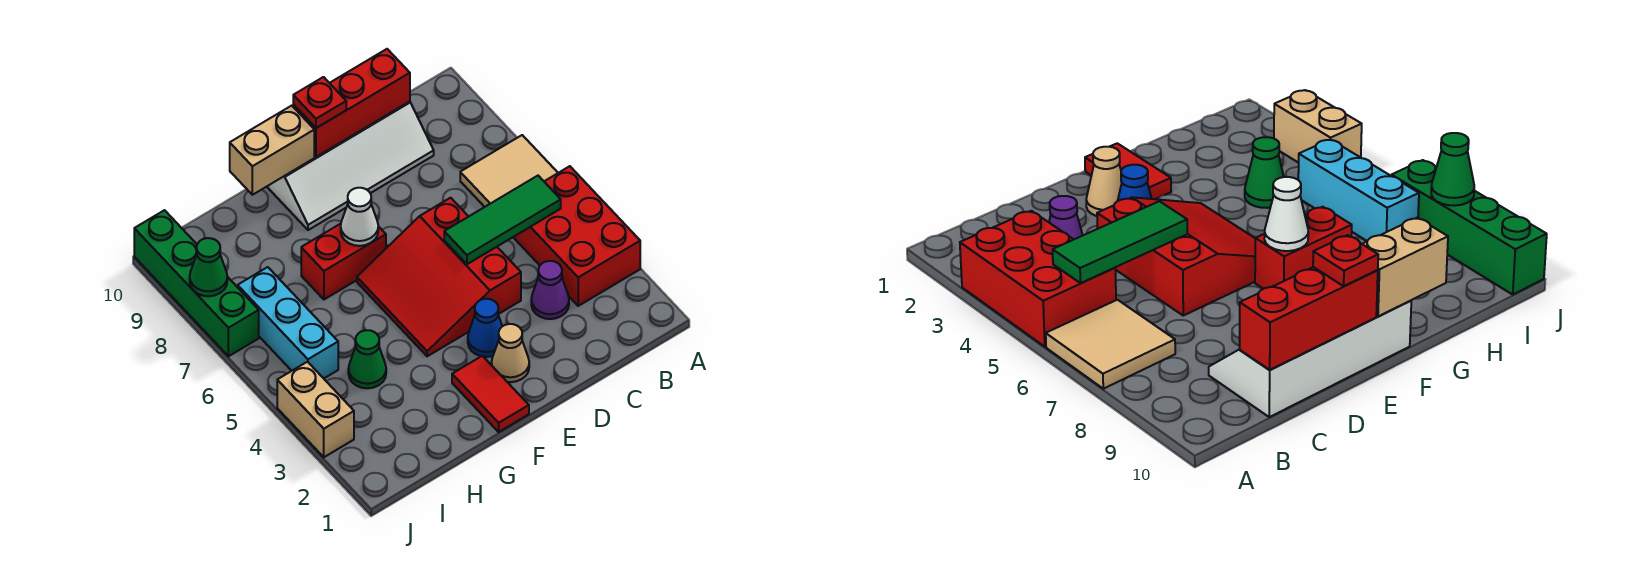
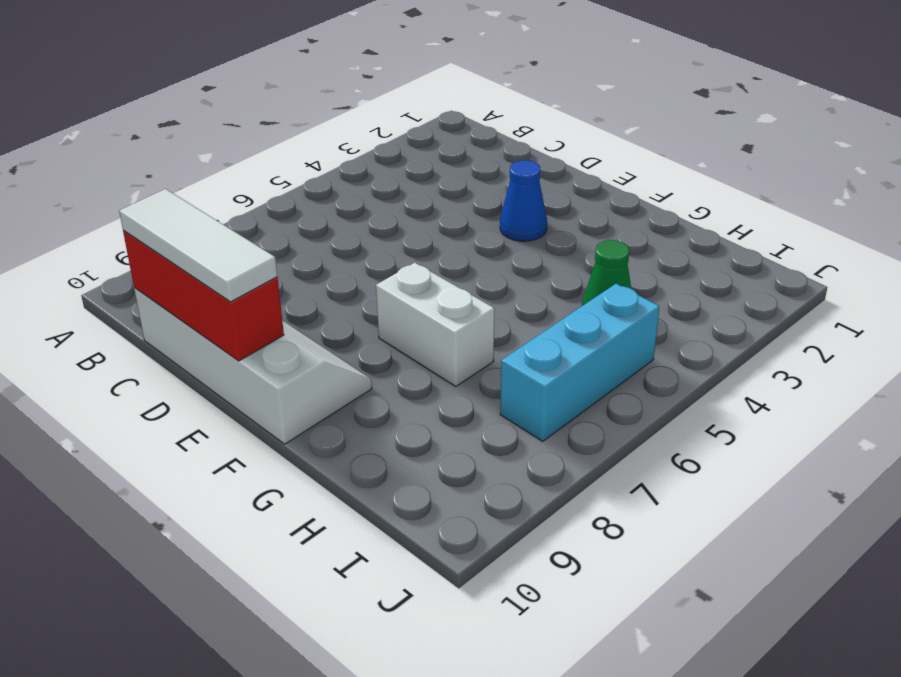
white 1x3 tile [119,189,277,302] -> red 1x1 plate [293,77,346,128]
white 1x2 brick [376,263,494,387] -> red 1x2 brick [301,224,386,299]
none -> red 2x3 brick [513,166,640,306]
none -> tan 2x2 tile [460,135,558,207]
none -> purple 1x1 cone [531,261,569,319]

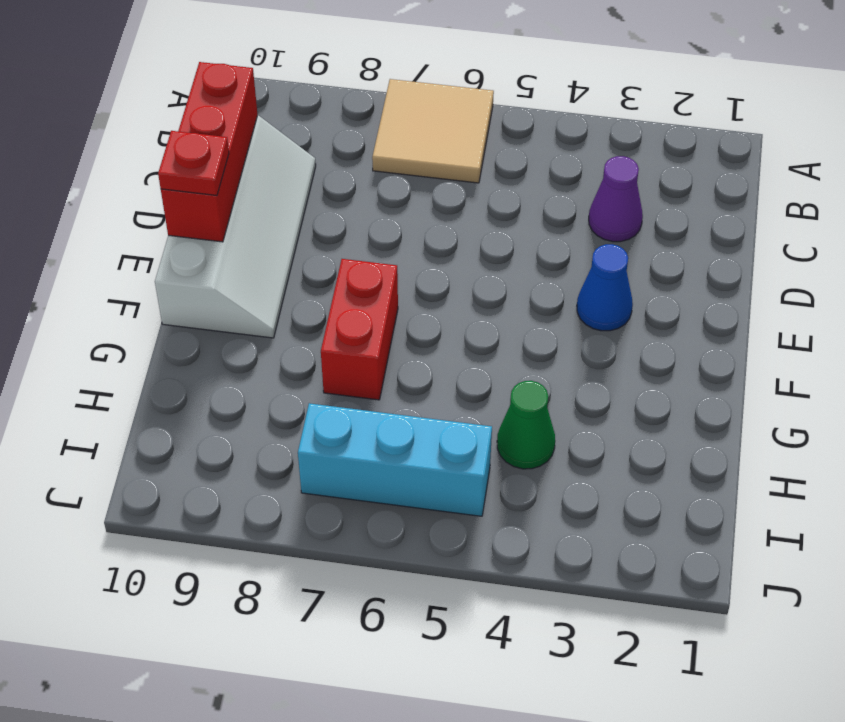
none -> red 2x3 brick [513,166,640,306]
none -> red 3x3 slope [357,198,521,356]
none -> tan 1x1 cone [491,324,529,382]

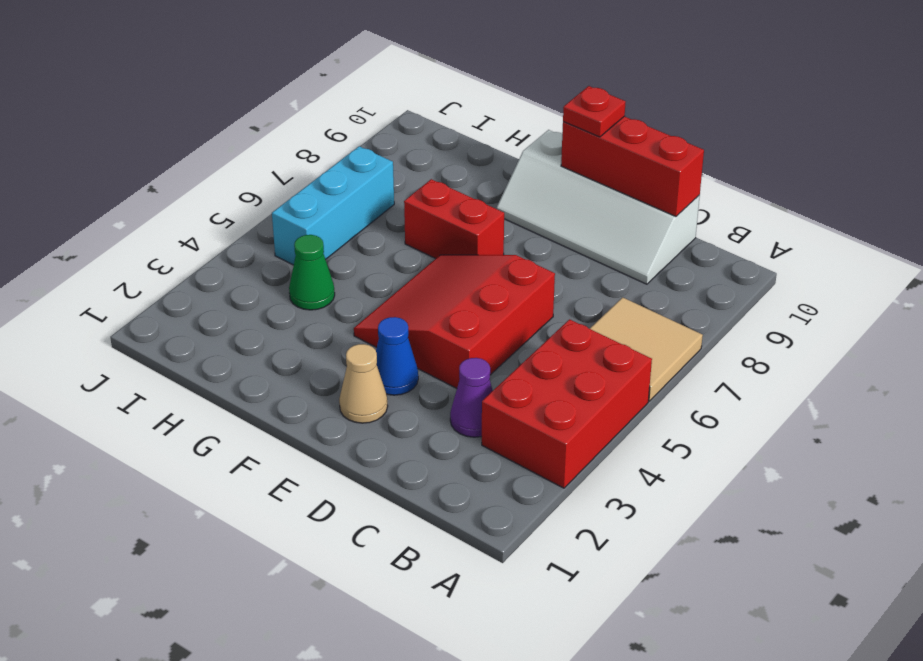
none -> red 1x2 tile [452,356,529,432]
none -> tan 1x2 brick [277,362,354,457]
none -> green 1x4 brick [134,210,259,356]

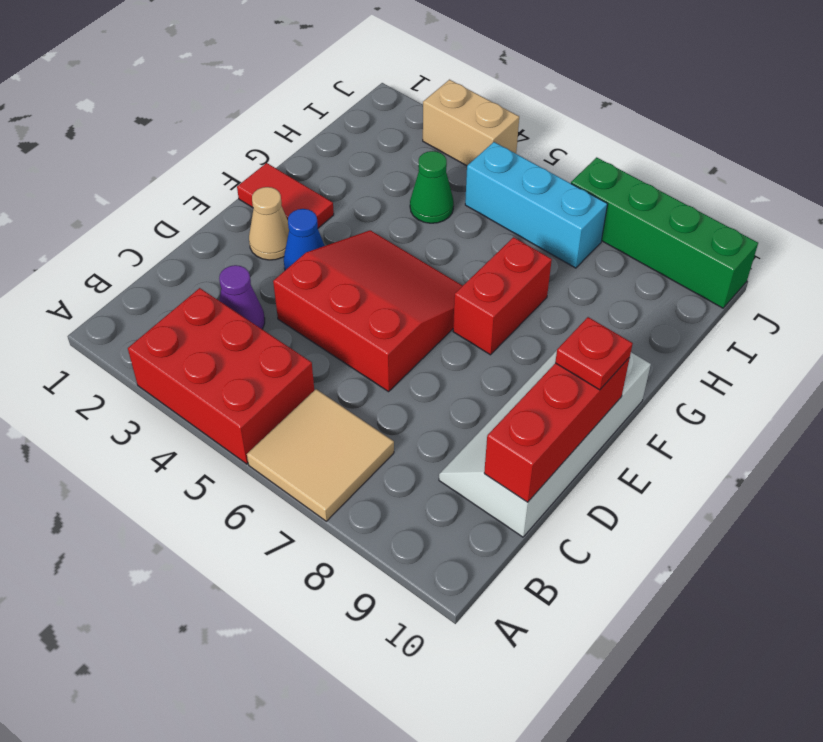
none -> green 1x3 tile [444,176,561,264]
none -> white 1x1 cone [341,188,378,246]
none -> tan 1x2 brick [230,106,314,195]

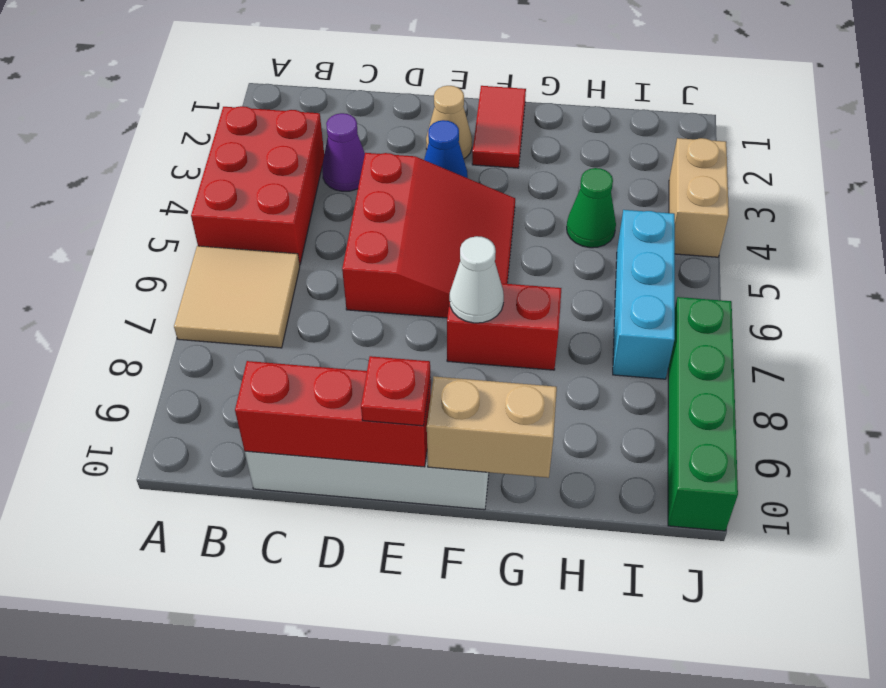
none -> green 1x3 tile [444,176,561,264]
none -> green 1x1 cone [190,238,227,296]

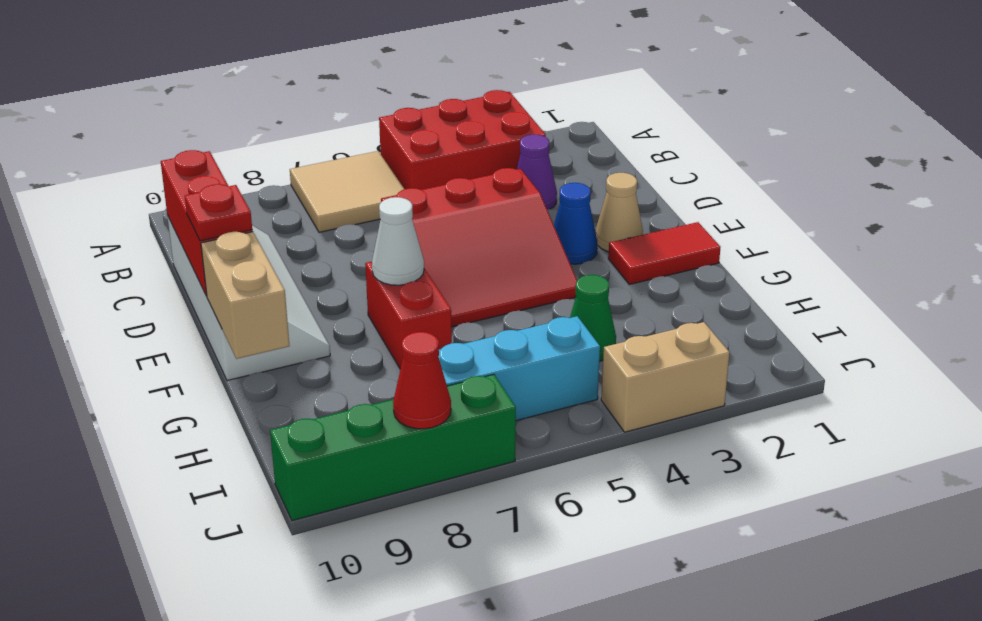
red 1x1 cone [393,332,451,429] -> green 1x1 cone [190,238,227,296]
none -> green 1x3 tile [444,176,561,264]

